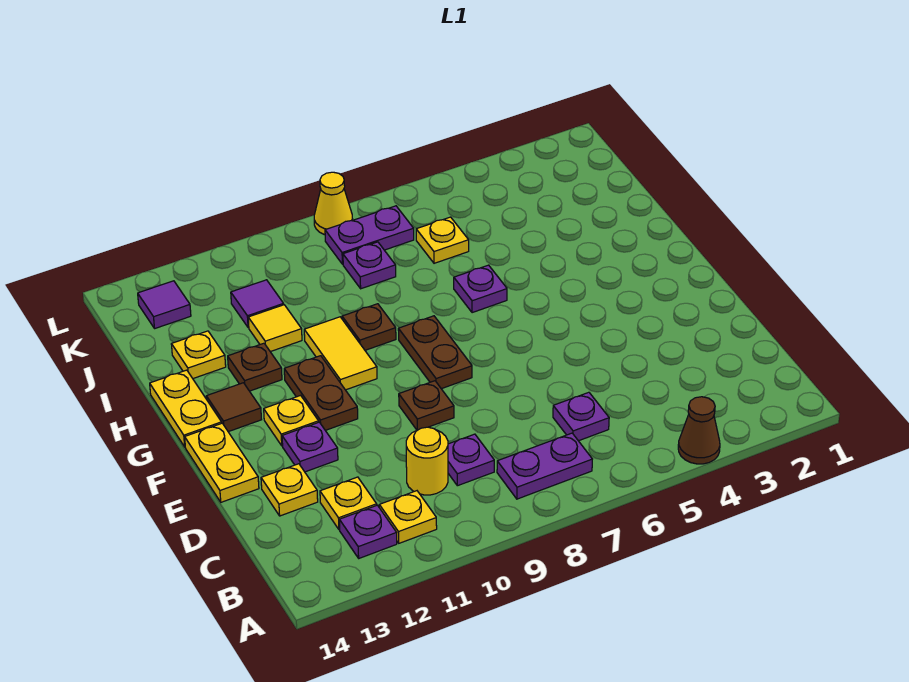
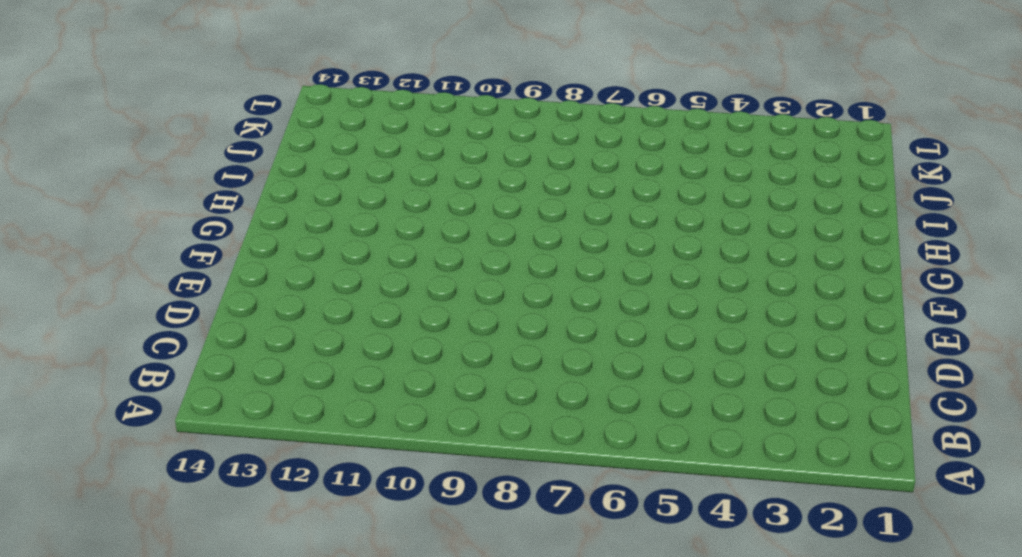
none -> brown 1x1 cone [678,397,720,464]
none -> purple 1x2 plate [497,433,592,499]
none -> yellow 1x1 plate [379,491,437,543]

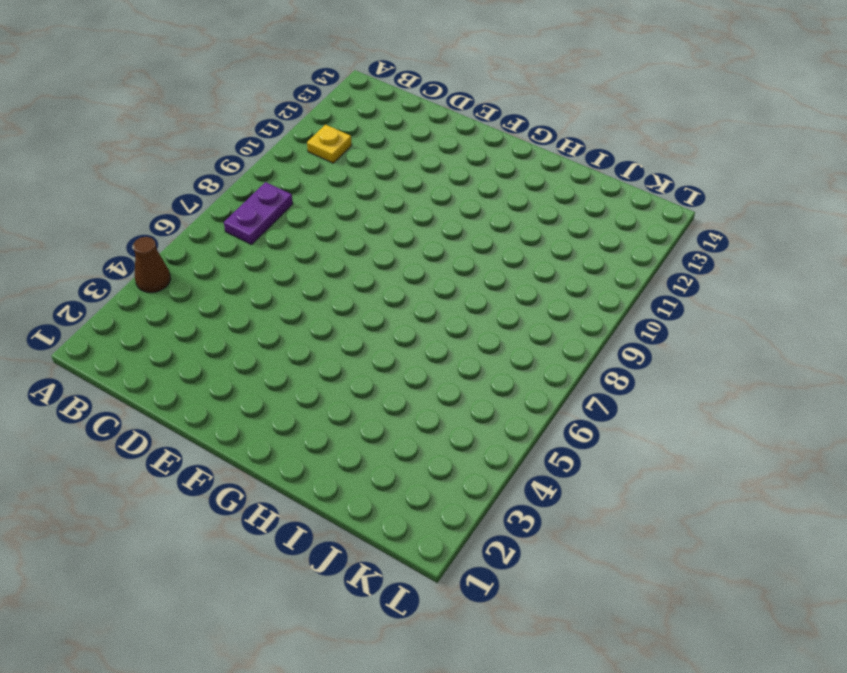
none -> purple 1x1 plate [339,505,397,558]
none -> purple 1x1 plate [553,392,609,441]
none -> purple 1x1 plate [448,434,494,486]

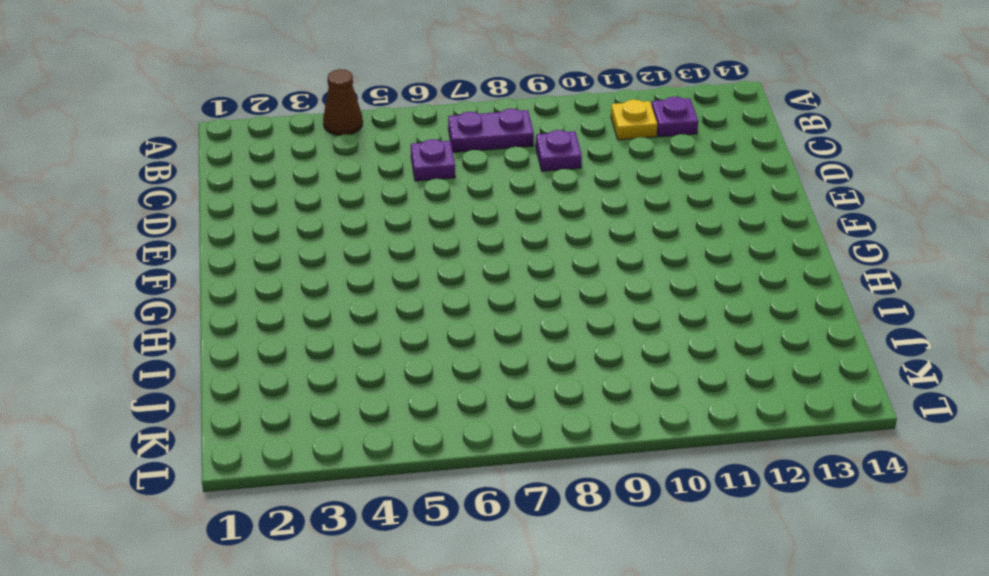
none -> yellow 1x1 round brick [406,427,448,495]
none -> yellow 1x1 plate [320,477,377,530]
none -> yellow 1x1 plate [261,464,318,516]

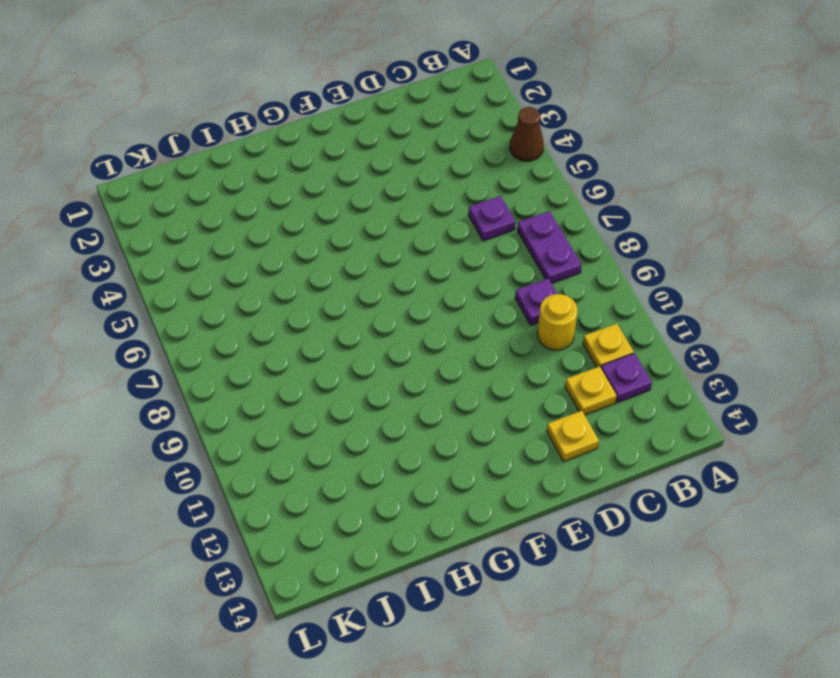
none -> brown 1x1 plate [399,381,454,430]
none -> purple 1x1 plate [282,422,338,472]
none -> yellow 1x2 plate [185,423,259,502]

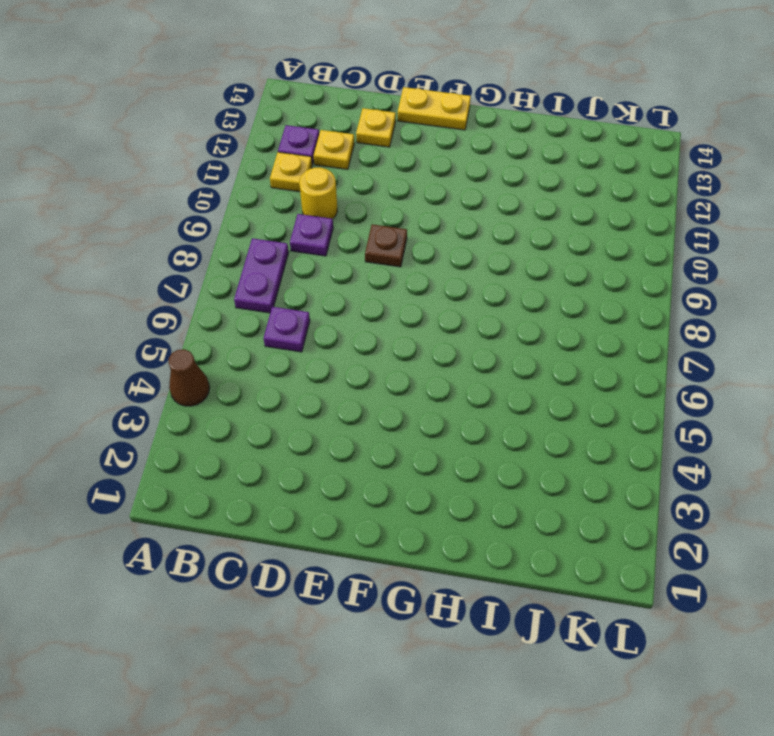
none -> purple 1x1 plate [282,422,338,472]
none -> brown 1x2 plate [398,316,472,389]
none -> brown 1x2 plate [284,356,358,430]

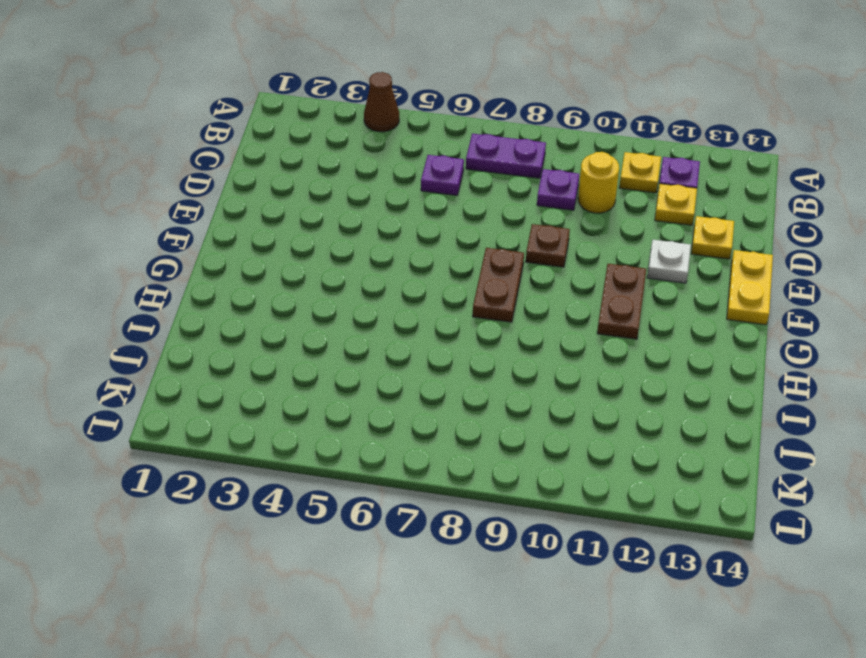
white 1x1 plate [647,240,691,283] -> purple 1x1 plate [282,422,338,472]
none -> yellow 1x1 plate [264,395,319,446]
none -> yellow 1x2 tile [304,317,377,390]
none -> brown 1x1 tile [206,383,262,432]

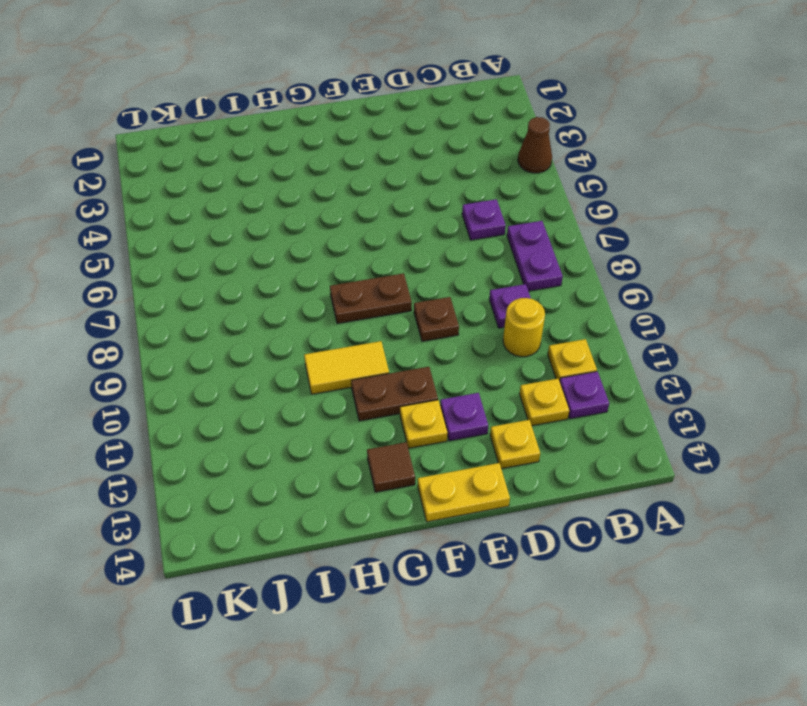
none -> yellow 1x2 plate [150,370,222,447]
none -> purple 1x1 plate [454,265,507,313]
none -> brown 1x1 plate [342,304,396,350]

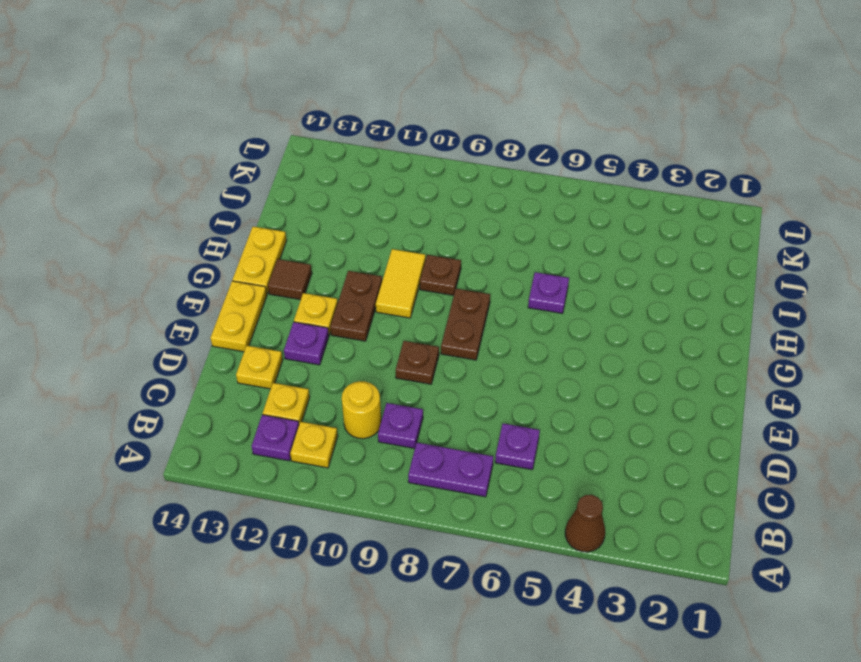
none -> brown 1x1 plate [228,343,282,391]
none -> yellow 1x1 tile [248,305,302,352]
none -> yellow 1x1 plate [171,331,226,378]

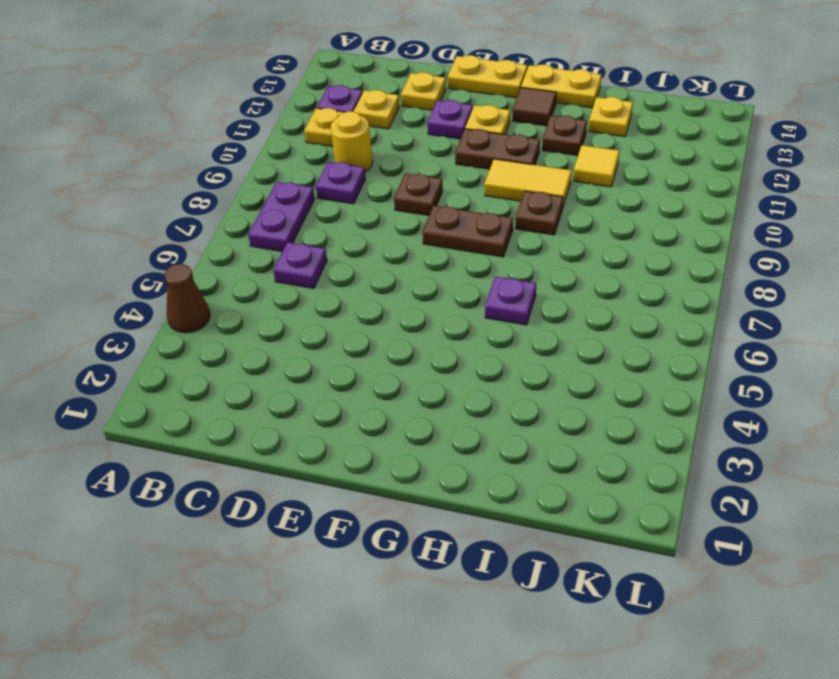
none -> yellow 1x1 plate [416,217,469,263]
none -> purple 1x1 plate [343,242,396,289]
none -> purple 1x1 tile [231,280,284,328]

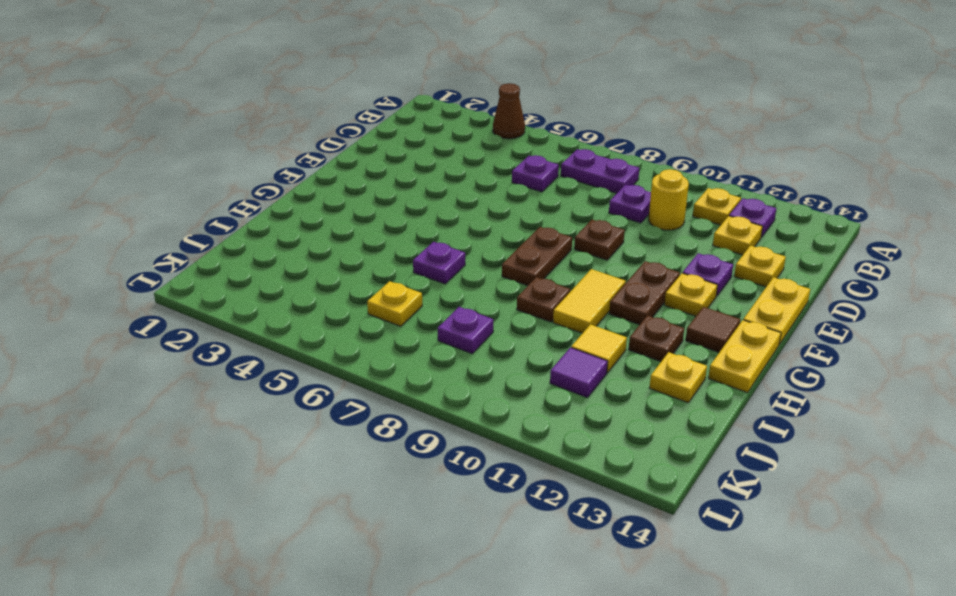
none -> purple 1x2 plate [325,206,414,264]
none -> purple 1x1 tile [138,281,191,328]
none -> yellow 1x1 cone [314,172,353,235]

